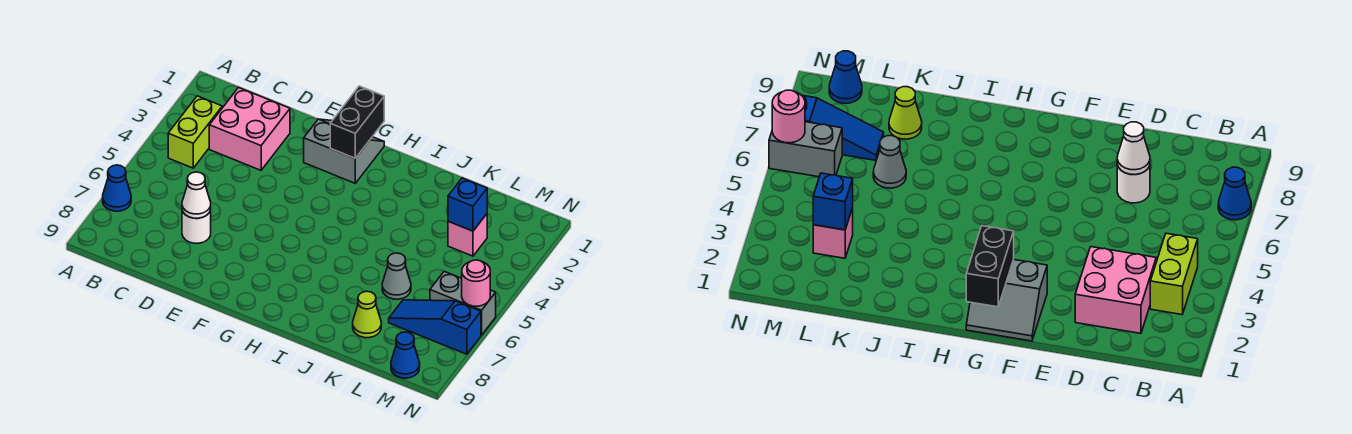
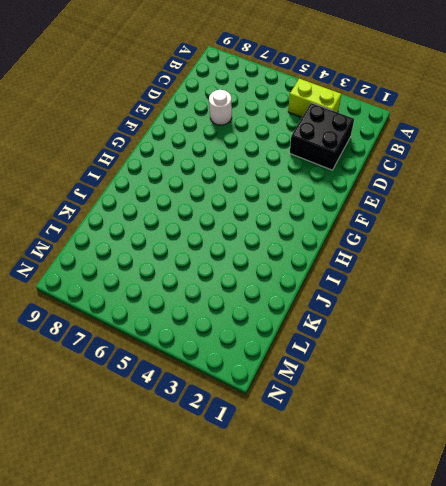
black 2x2 brick [290,103,354,170] -> pink 2x2 brick [209,88,290,170]
none -> blue 1x1 cone [103,165,131,211]
none -> grey 2x2 slope [304,119,384,183]
none -> grey 1x1 cone [382,253,411,299]

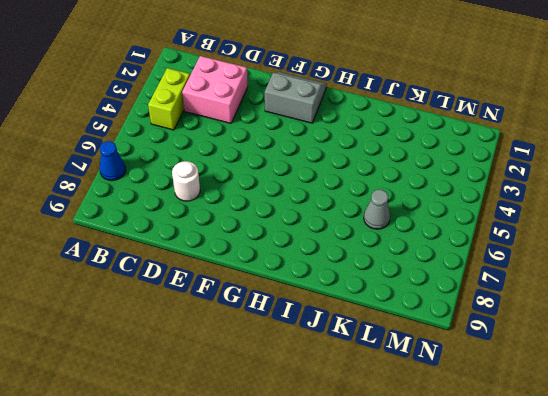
none -> lime 1x1 cone [353,291,381,338]
none -> pink 1x1 brick [448,214,487,256]
none -> blue 1x3 slope [389,300,481,354]

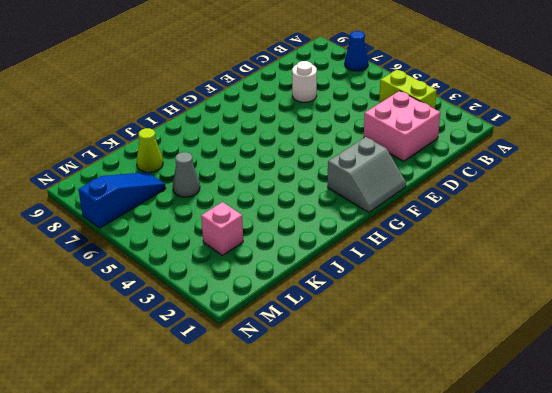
none -> grey 1x2 brick [430,271,496,335]
none -> blue 1x1 cone [391,332,420,378]
none -> white 1x1 cone [182,172,211,218]

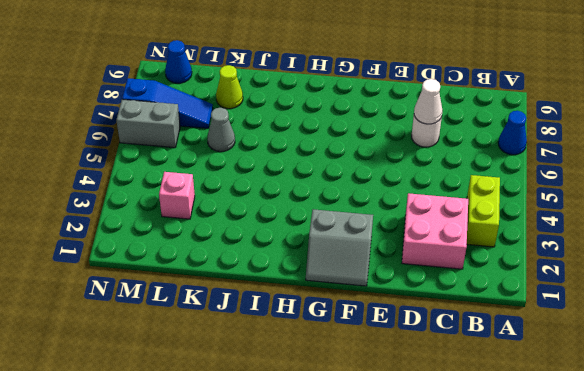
none -> black 1x2 brick [330,86,384,158]
none -> blue 1x1 brick [448,178,487,231]
none -> pink 1x1 round brick [462,260,490,306]

